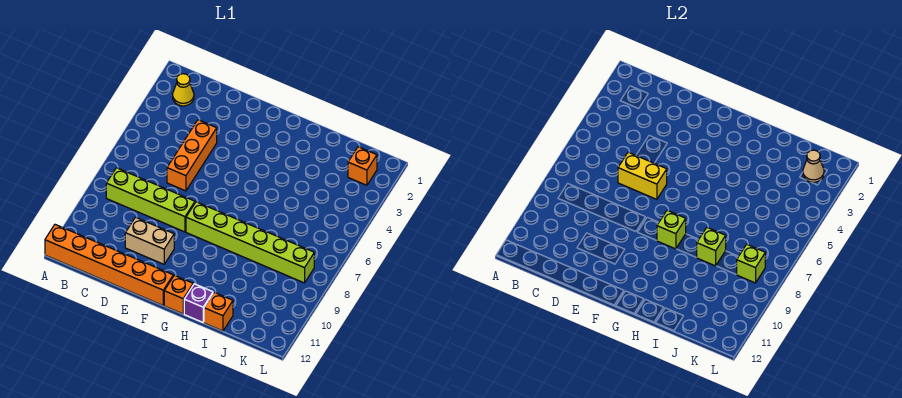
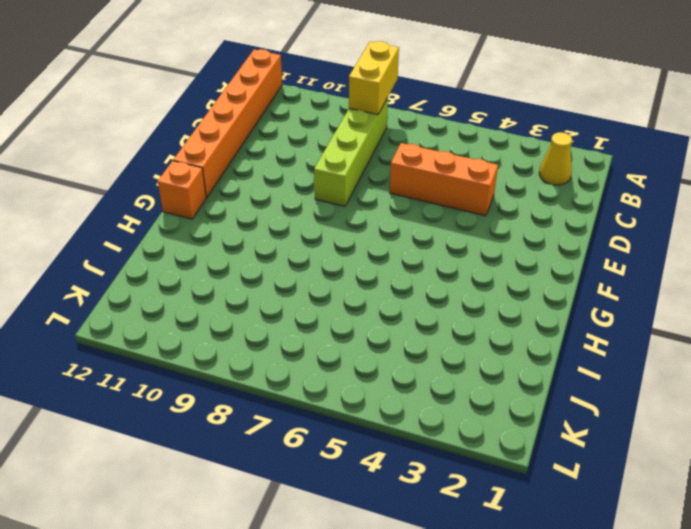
yellow 1x2 brick [349,41,399,115] -> yellow 1x2 brick moved to [618,152,667,199]
none -> tan 1x2 brick [125,217,174,264]
none -> lime 1x6 brick [186,202,314,283]
none -> purple 1x1 brick [184,284,213,322]

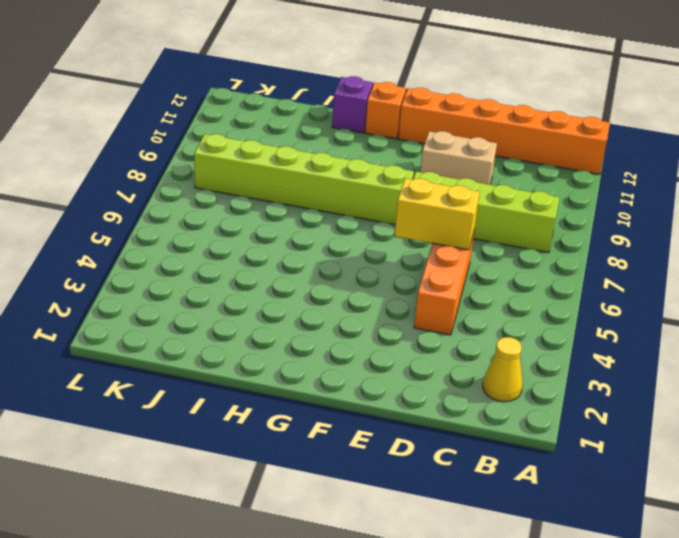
none -> orange 1x1 brick [204,292,233,331]
none -> orange 1x1 brick [348,147,377,185]
none -> lime 1x1 brick [657,210,686,249]

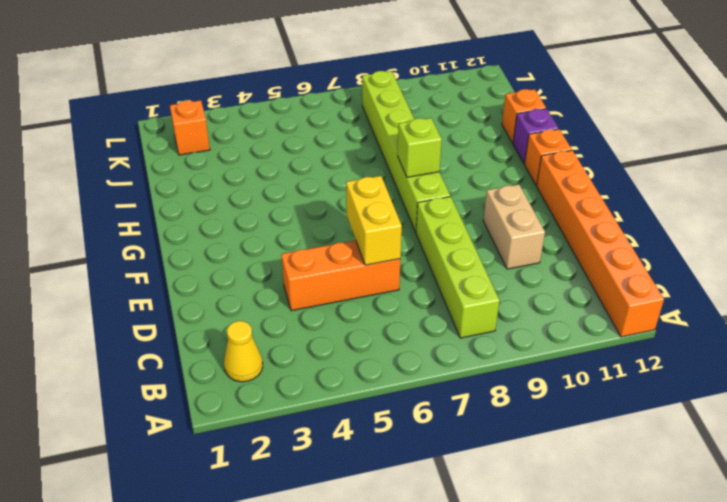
none -> lime 1x1 brick [696,228,726,266]
none -> tan 1x1 cone [803,150,824,182]
none -> lime 1x1 brick [737,244,765,283]

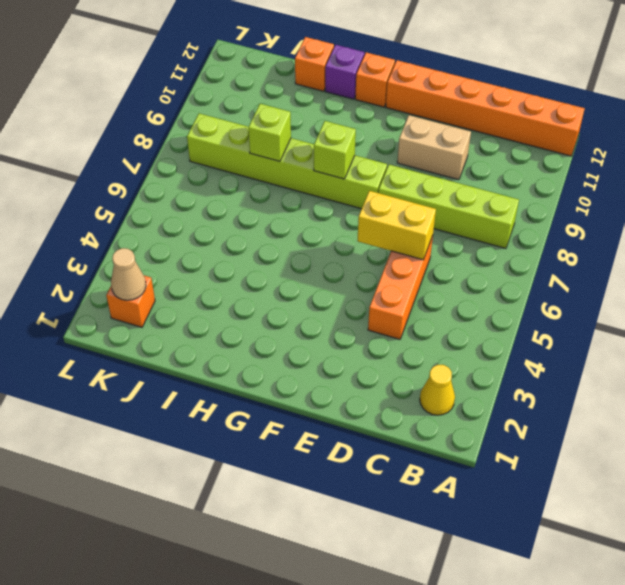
none -> lime 1x1 brick [737,244,765,283]

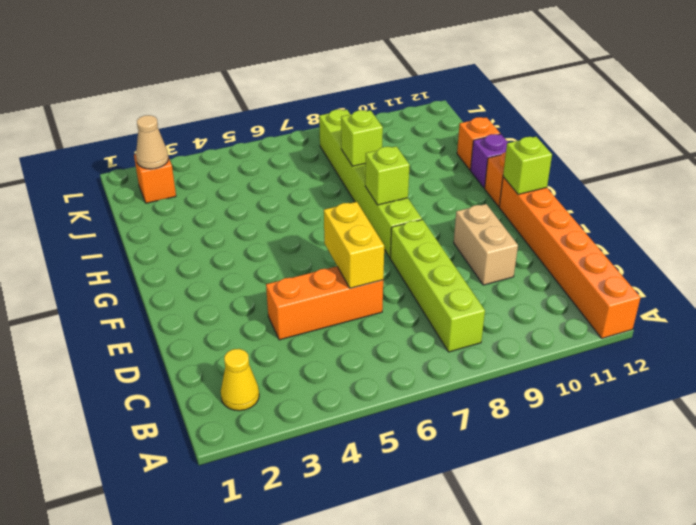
lime 1x1 brick [503,137,552,194] -> lime 1x1 brick moved to [737,244,765,283]

